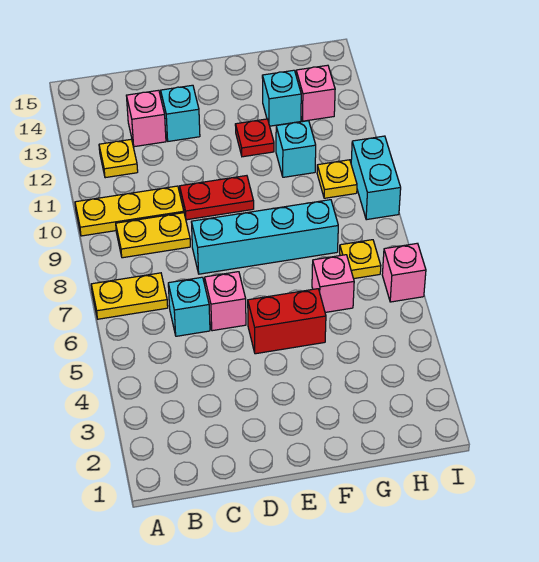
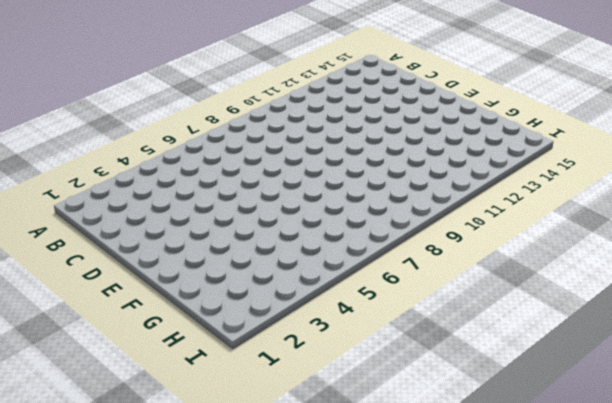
none -> yellow 1x2 plate [91,273,168,319]
none -> yellow 1x3 plate [75,186,184,236]
none -> yellow 1x2 plate [116,213,190,258]

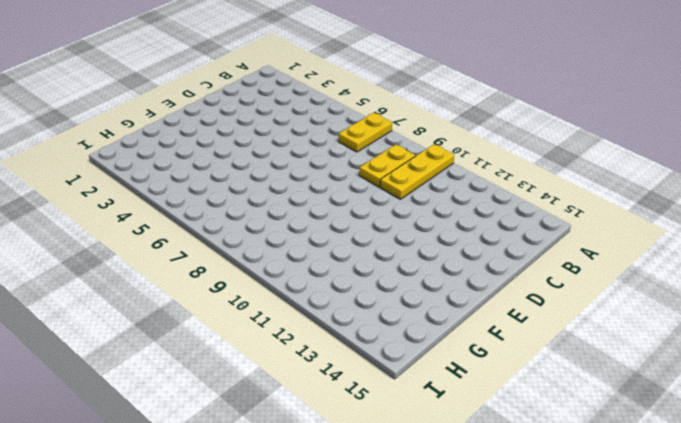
none -> yellow 1x1 plate [99,140,138,178]
none -> cyan 1x1 brick [168,277,210,336]
none -> pink 1x1 brick [126,90,166,147]

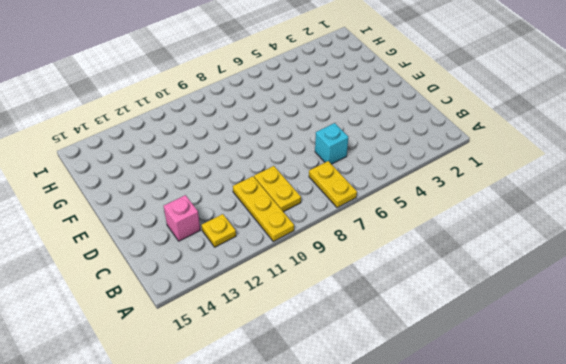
none -> pink 1x1 brick [205,272,246,331]
none -> cyan 1x4 brick [191,200,338,274]
none -> red 1x2 plate [180,176,254,220]

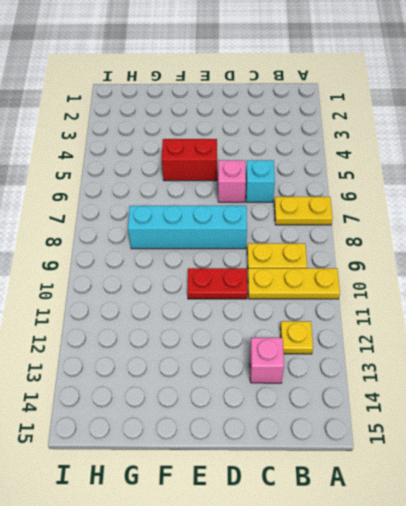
none -> cyan 1x1 brick [161,85,200,141]
none -> red 1x1 plate [235,119,274,157]
none -> pink 1x1 brick [312,255,354,312]

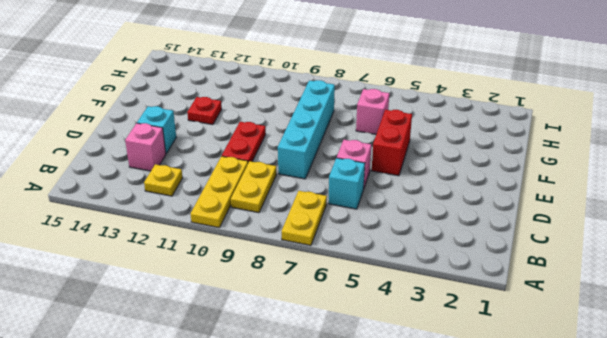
none -> cyan 1x1 brick [276,121,316,177]
none -> cyan 1x1 brick [262,70,301,126]
none -> yellow 1x1 plate [340,240,381,279]

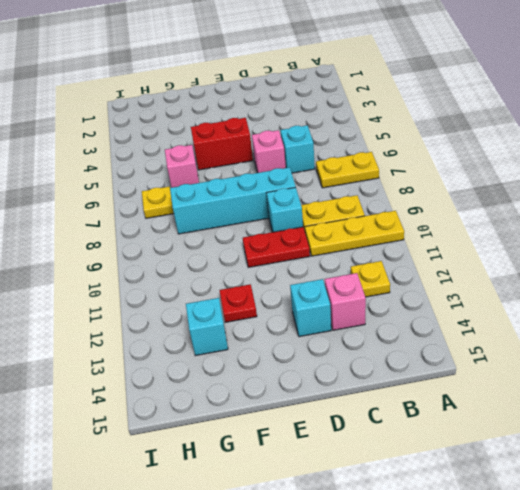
cyan 1x1 brick [267,187,303,232] -> cyan 1x1 brick moved to [276,121,316,177]
none -> yellow 1x1 plate [317,160,357,198]
none -> pink 1x1 brick [296,65,335,121]
none -> pink 1x1 brick [382,243,426,302]

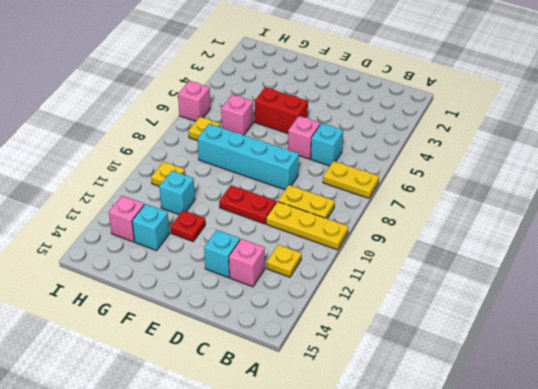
none -> cyan 1x2 brick [351,136,401,220]

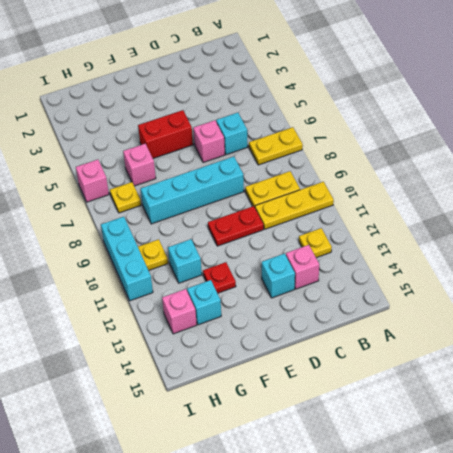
cyan 1x3 brick [101,217,153,301] -> cyan 1x2 brick [351,136,401,220]

